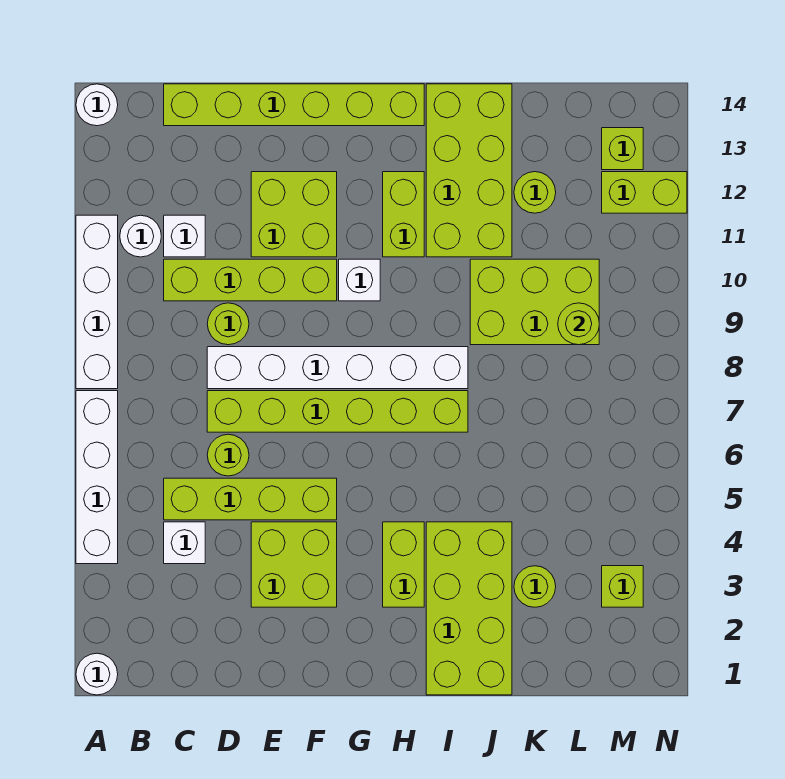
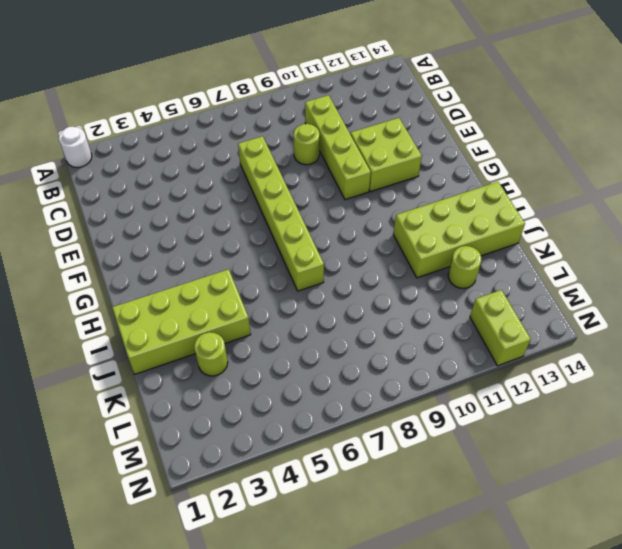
none -> white 1x4 brick [76,391,118,564]
none -> white 1x4 brick [76,215,118,389]
none -> white 1x1 round brick [76,84,118,126]

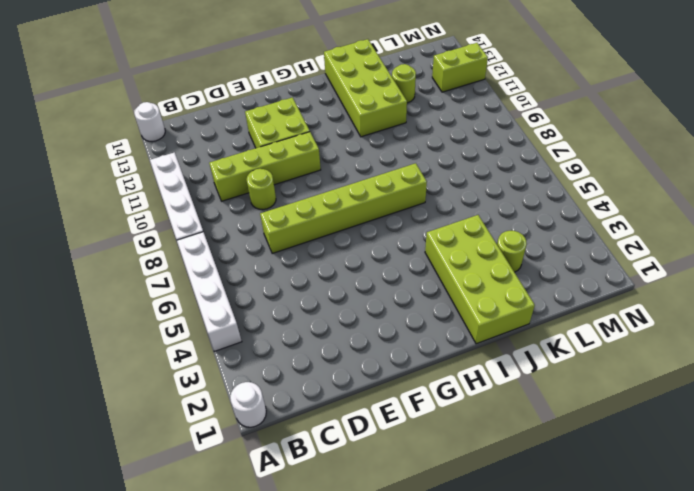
none -> white 1x1 round brick [120,215,161,257]
none -> white 1x1 brick [164,522,205,564]
none -> lime 1x4 brick [164,478,337,520]

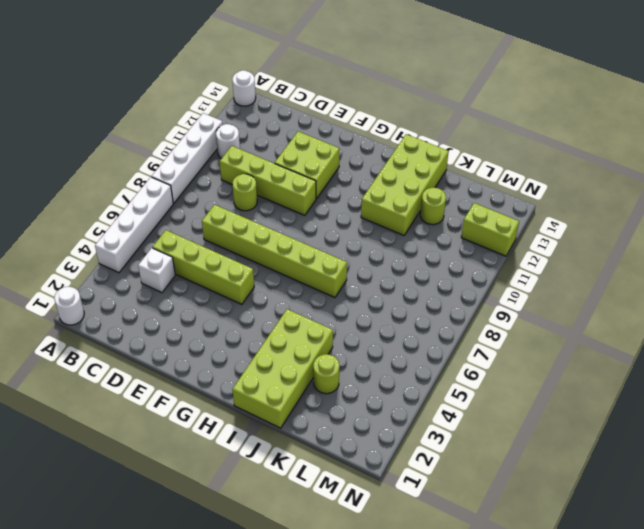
none -> white 1x1 brick [164,215,205,257]
none -> lime 1x6 brick [164,84,424,126]
none -> lime 1x1 round brick [207,434,249,476]

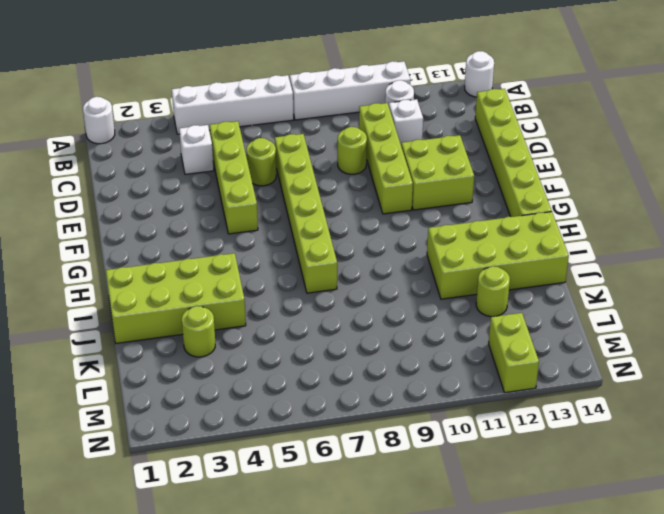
none -> white 1x6 brick [207,347,468,389]
none -> lime 2x2 brick [251,522,337,607]
none -> white 1x1 brick [339,259,380,301]

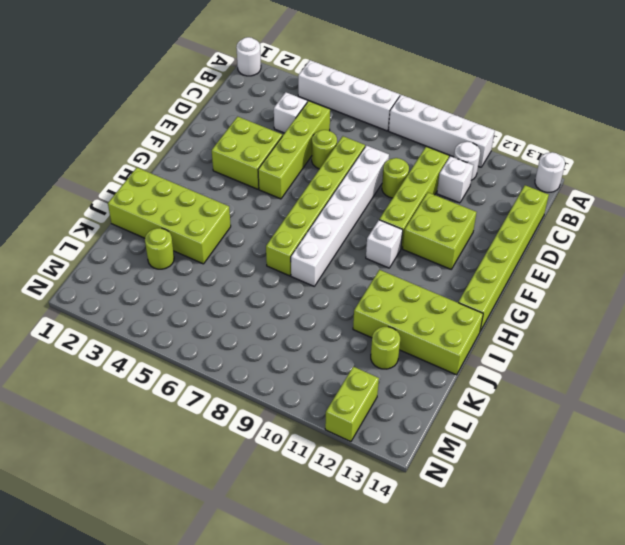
none -> lime 1x2 brick [383,522,424,607]
none -> lime 1x2 brick [383,172,424,257]
none -> lime 2x3 brick [470,259,599,345]

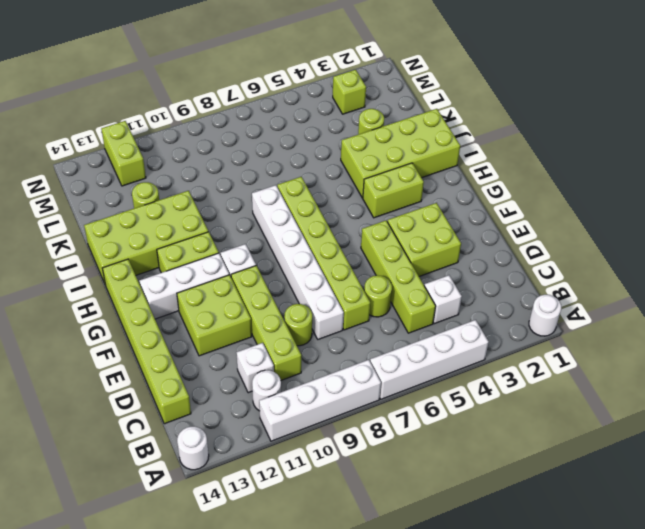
white 1x3 brick [140,253,229,319] -> none
none -> lime 2x3 brick [470,259,599,345]
none -> lime 1x1 brick [602,128,643,170]
none -> lime 1x1 round brick [558,303,599,345]

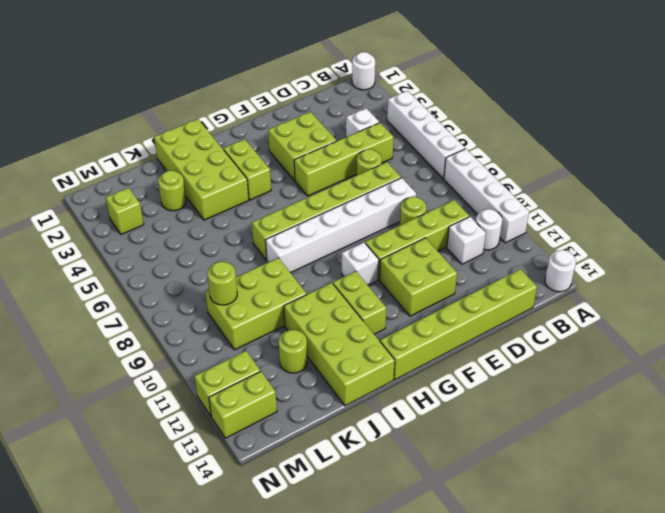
lime 1x2 brick [209,371,277,438] -> lime 1x1 brick [602,128,643,170]

